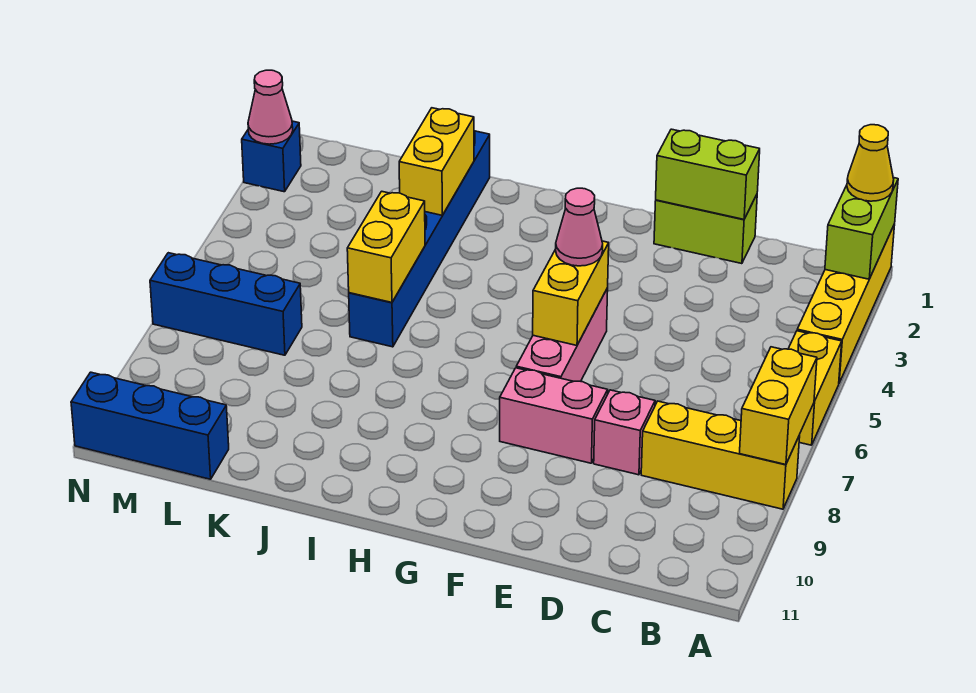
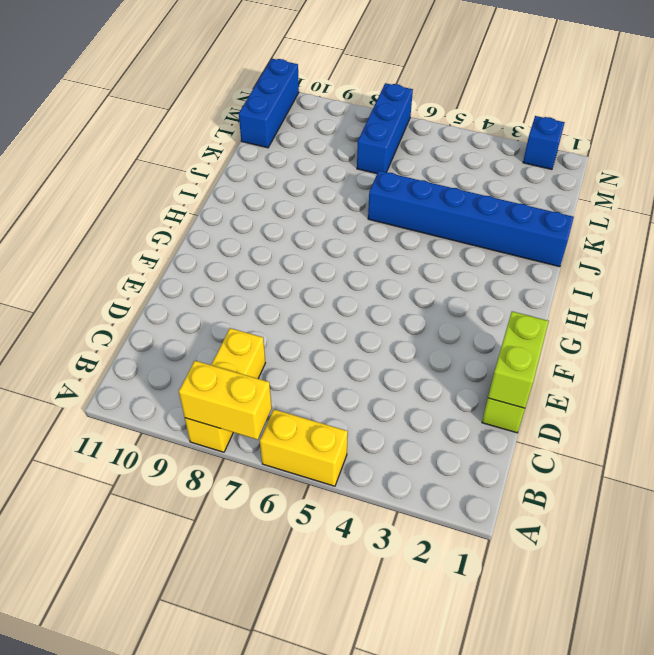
none -> yellow 1x4 brick [797,224,895,383]
none -> pink 1x1 brick [594,390,655,475]
none -> pink 1x2 brick [500,368,608,463]

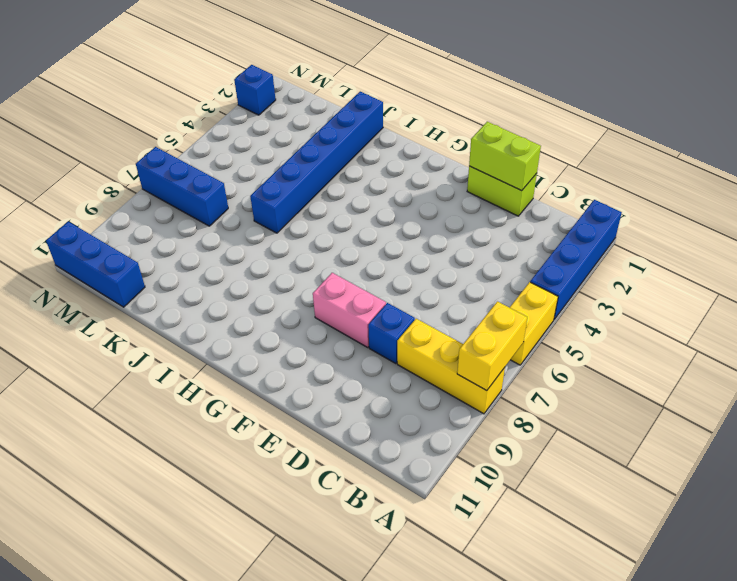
blue 1x4 brick [530,200,622,319] -> yellow 1x4 brick [797,224,895,383]
blue 1x1 brick [368,303,415,364] -> pink 1x1 brick [594,390,655,475]
none -> pink 1x3 brick [516,288,608,381]
none -> lime 1x2 brick [825,178,898,279]
none -> yellow 1x2 brick [533,241,609,345]

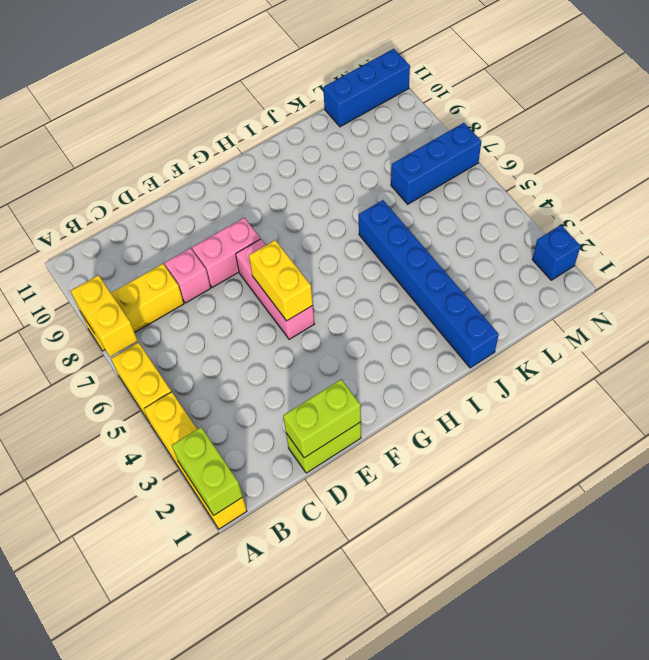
none -> yellow 1x2 brick [399,108,474,215]
none -> yellow 1x2 brick [347,191,425,303]
none -> pink 1x1 cone [248,70,293,144]

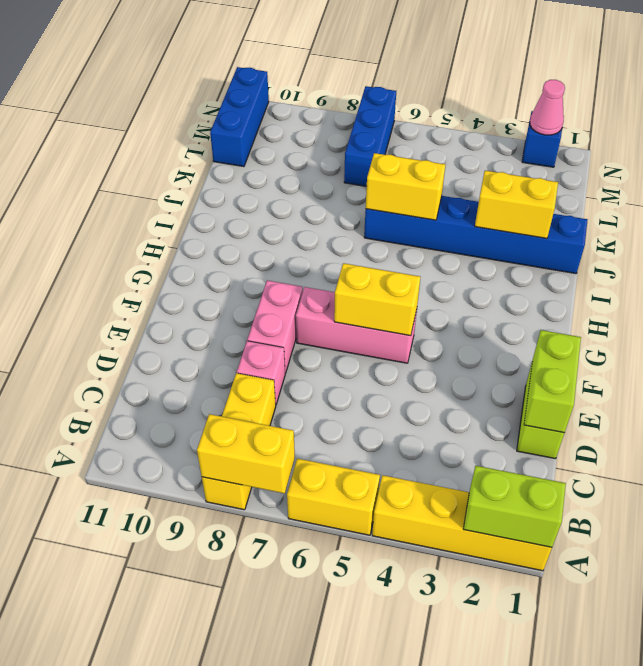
none -> yellow 1x1 cone [847,125,894,201]
none -> pink 1x1 cone [556,188,603,266]

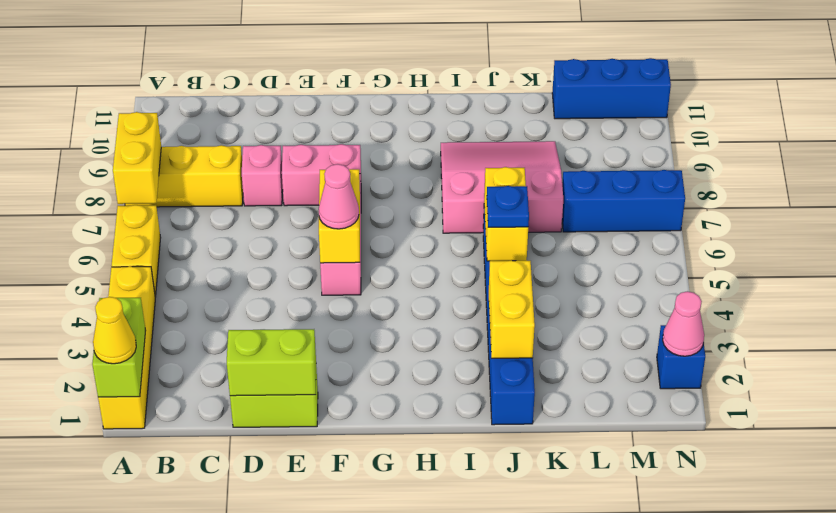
pink 3x3 slope [441,141,563,233] -> none
blue 1x1 plate [487,186,529,227] -> none

